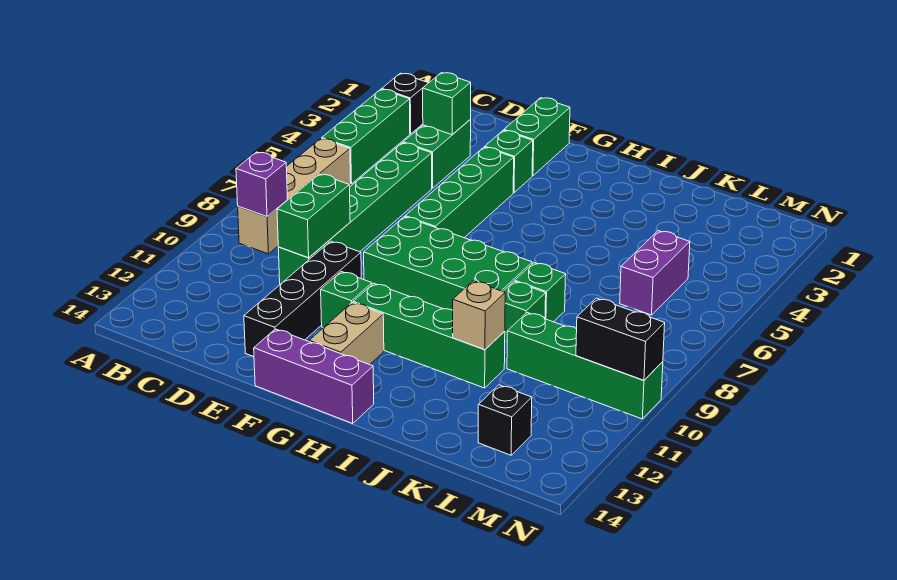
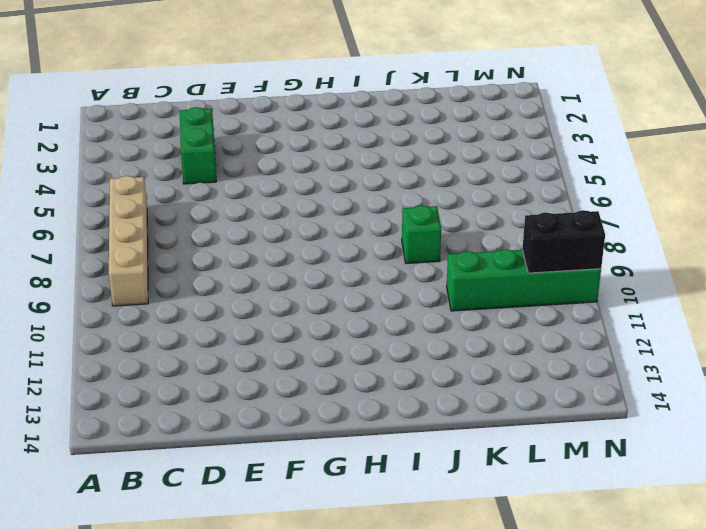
none -> black 1x1 brick [382,73,428,134]
none -> green 1x3 brick [322,89,410,184]
none -> green 1x6 brick [278,143,432,284]

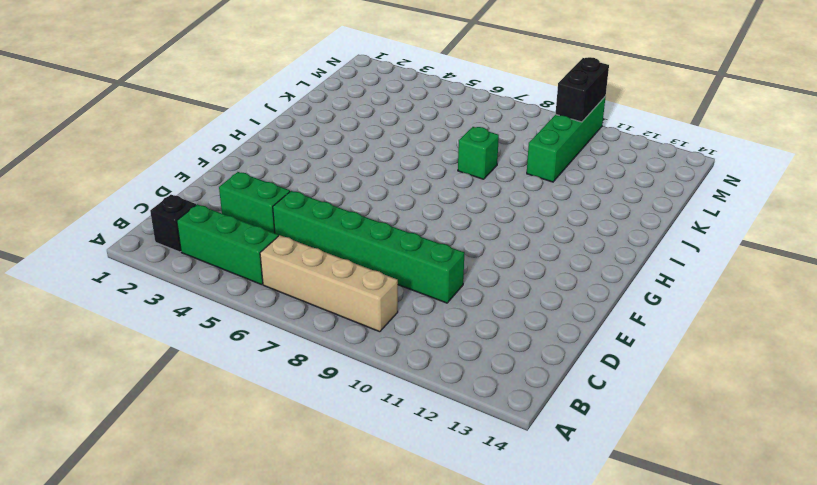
none -> black 1x4 brick [244,241,361,357]
none -> green 1x2 brick [504,98,570,176]
none -> green 1x1 brick [485,130,533,193]

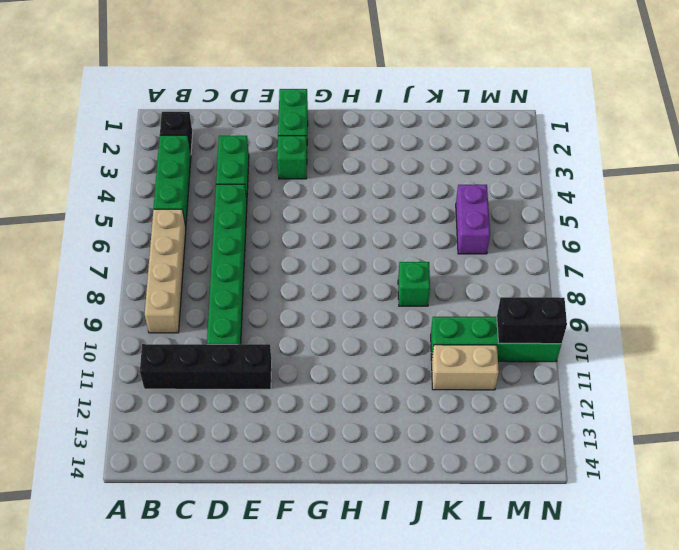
black 1x4 brick [140,344,272,389] -> black 1x4 brick turned to [244,241,361,357]
tan 1x2 brick [432,345,499,390] -> tan 1x2 brick turned to [309,302,384,365]
none -> green 1x4 brick [405,147,514,238]
none -> green 2x4 brick [364,217,532,310]
none -> green 1x1 brick [321,272,372,328]

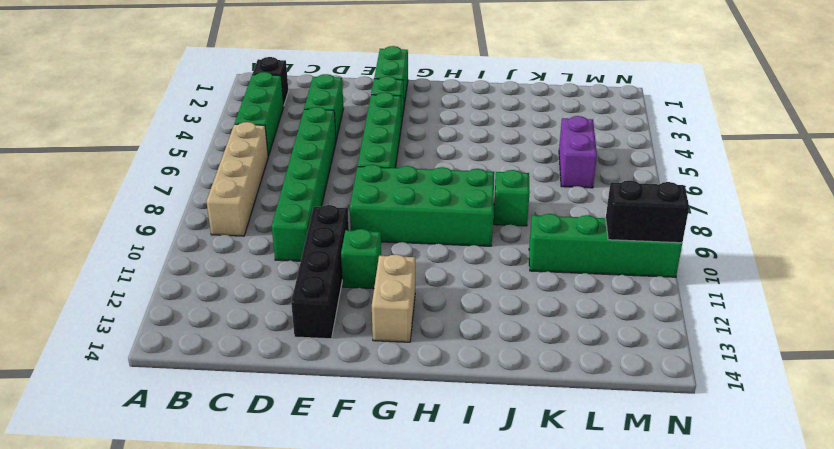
none -> purple 1x3 brick [254,329,374,423]
none -> green 1x4 brick [353,283,505,388]
none -> green 1x1 brick [503,281,546,341]

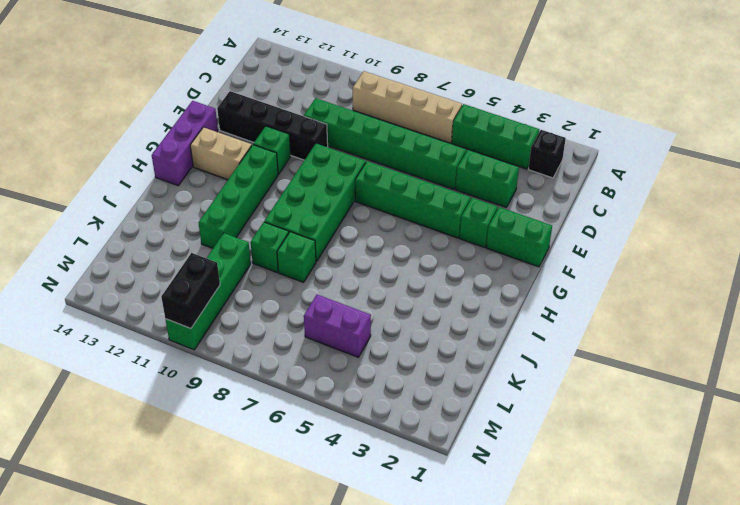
none -> black 1x1 brick [478,385,532,455]
none -> purple 1x1 brick [236,152,288,217]
none -> green 1x1 brick [423,73,471,135]

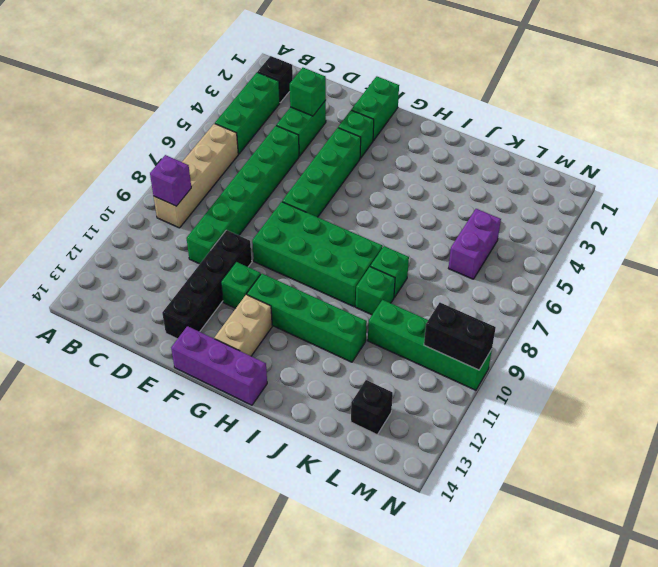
none -> green 1x2 brick [277,174,350,258]
none -> tan 1x1 brick [453,281,505,350]

